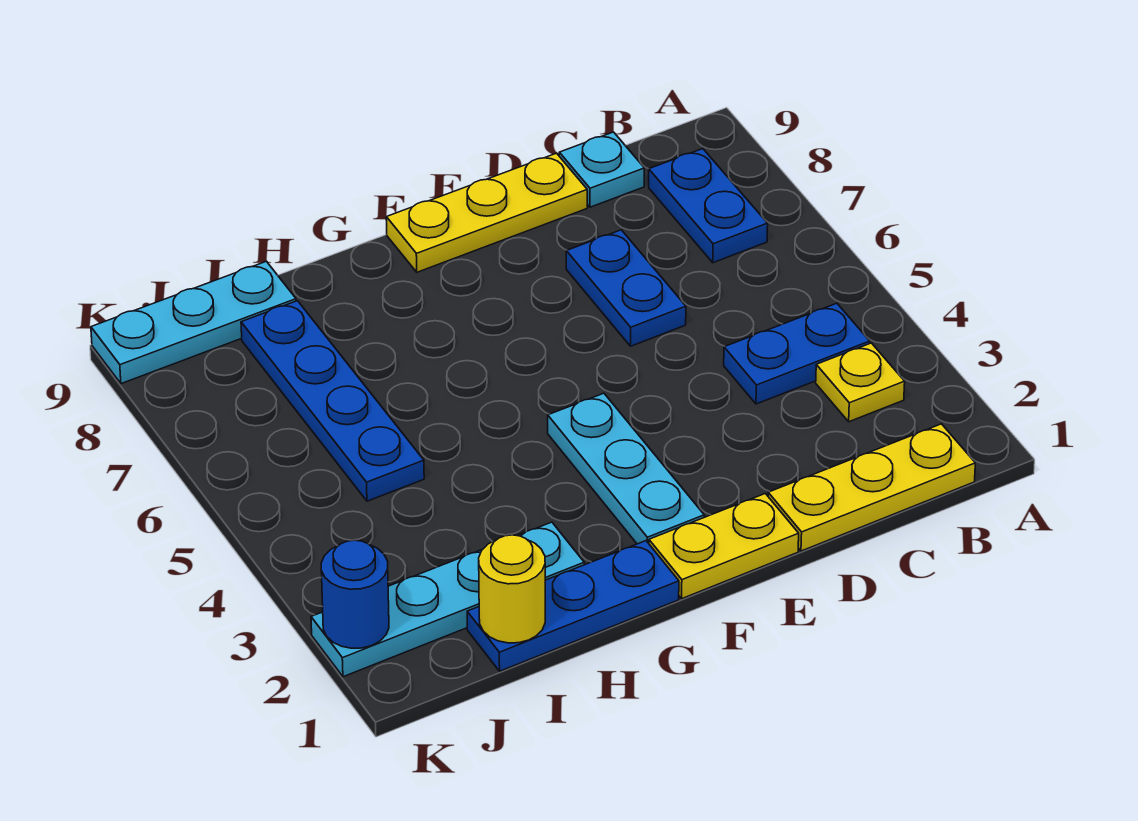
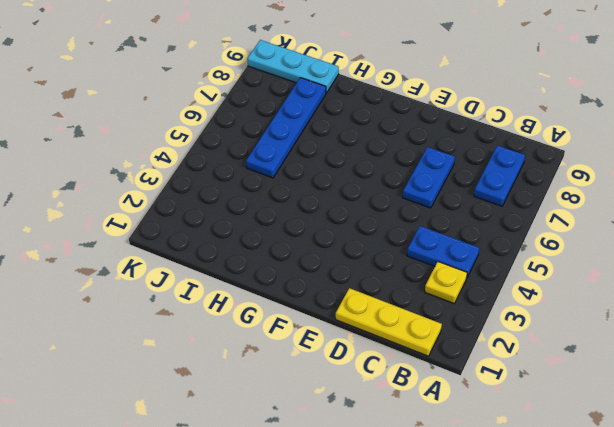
none -> cyan 1x1 plate [559,132,644,207]
none -> yellow 1x3 plate [386,153,587,272]
none -> yellow 1x2 plate [649,494,799,599]

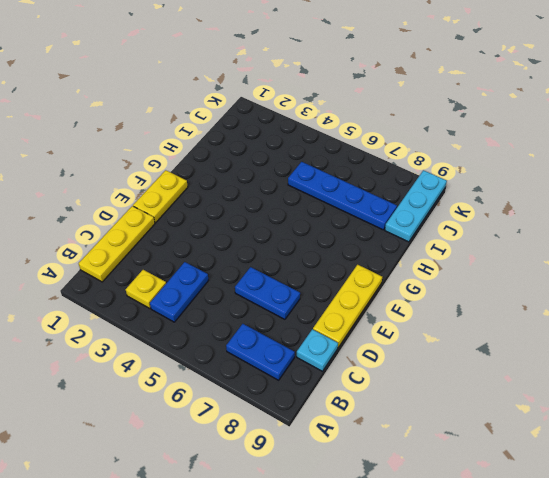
none -> cyan 1x3 plate [548,393,704,544]
none -> blue 1x3 plate [467,541,679,671]
none -> cyan 1x4 plate [311,522,584,677]

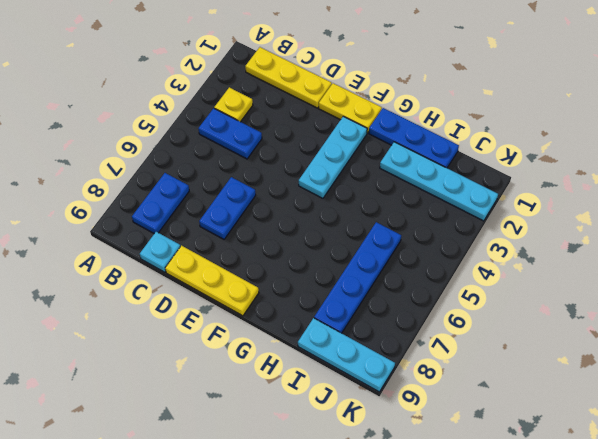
none -> yellow 1x1 round brick [479,535,545,643]
none -> blue 1x1 round brick [321,540,389,648]

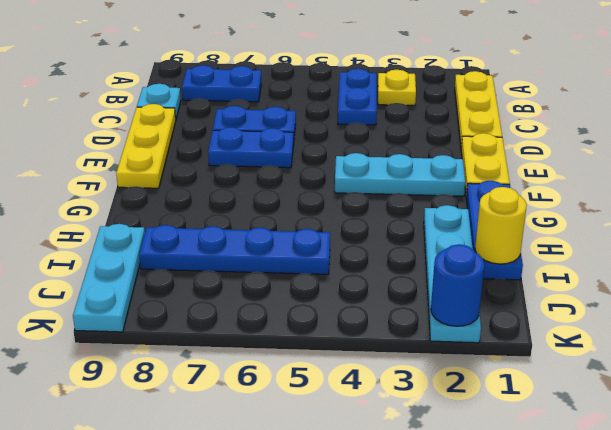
blue 1x2 plate [208,127,293,168] -> none

